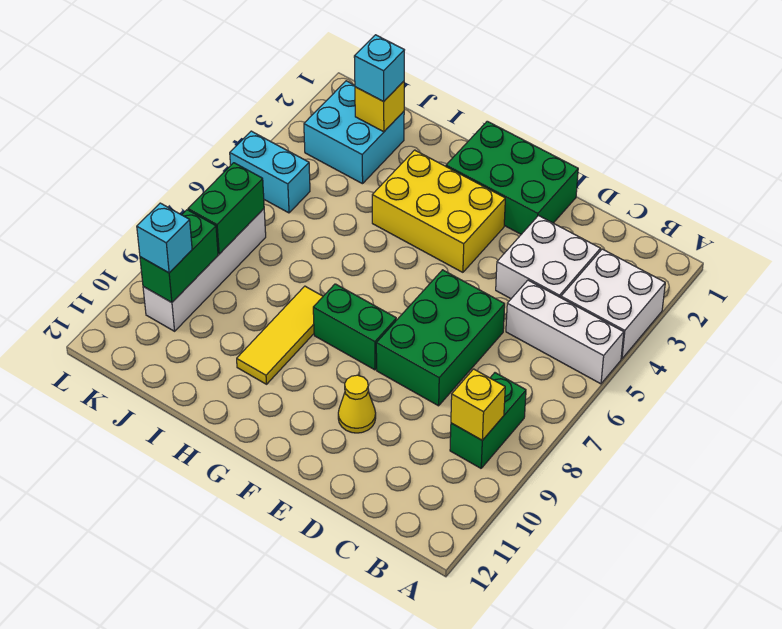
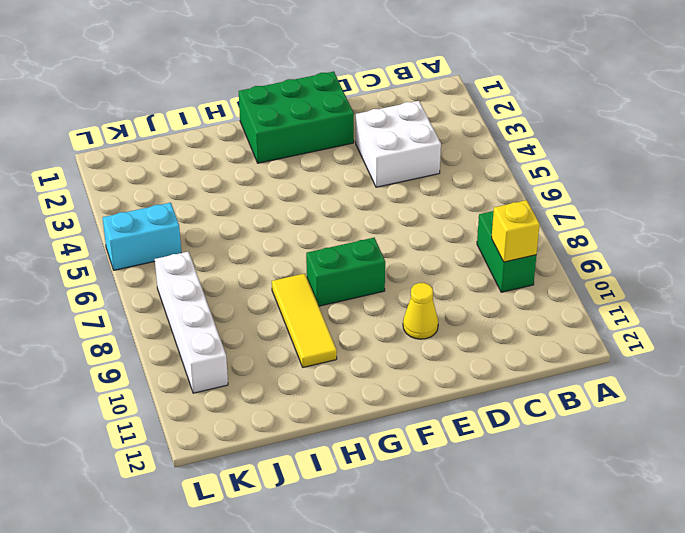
none -> white 2x2 brick [561,249,665,359]
none -> white 1x3 brick [506,280,624,384]
none -> green 2x3 brick [376,270,505,406]

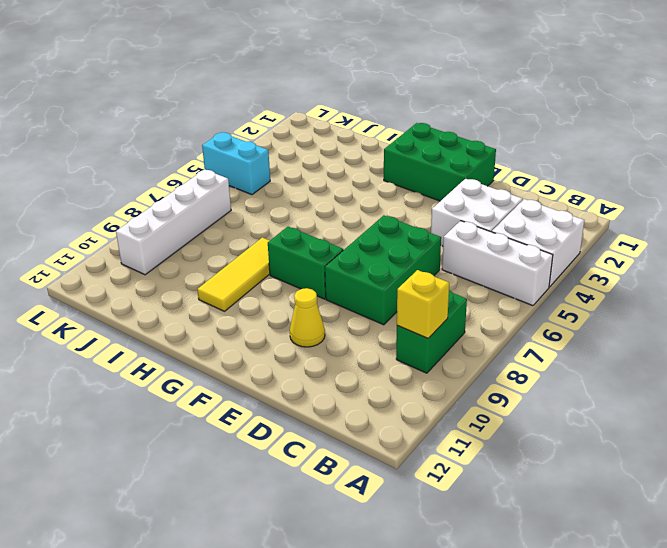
none -> yellow 2x3 brick [372,150,505,272]
none -> cyan 2x2 brick [304,81,404,184]
none -> yellow 1x1 brick [355,81,404,132]

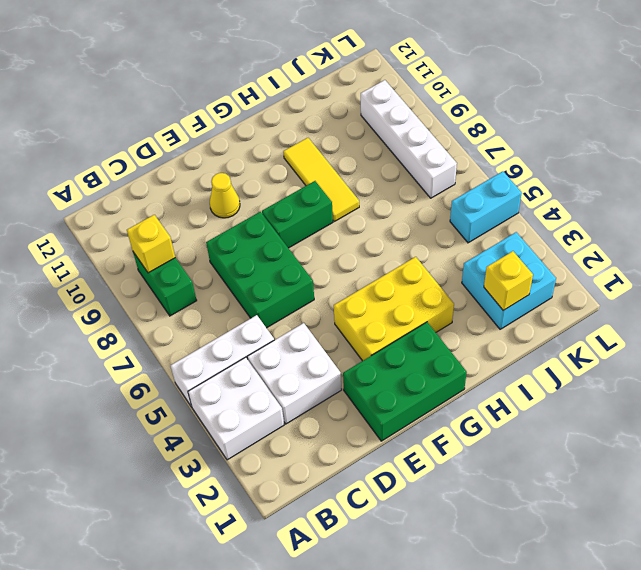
none -> green 1x2 brick [188,163,264,254]
none -> green 1x2 brick [140,210,218,303]
none -> cyan 1x1 brick [354,35,404,101]

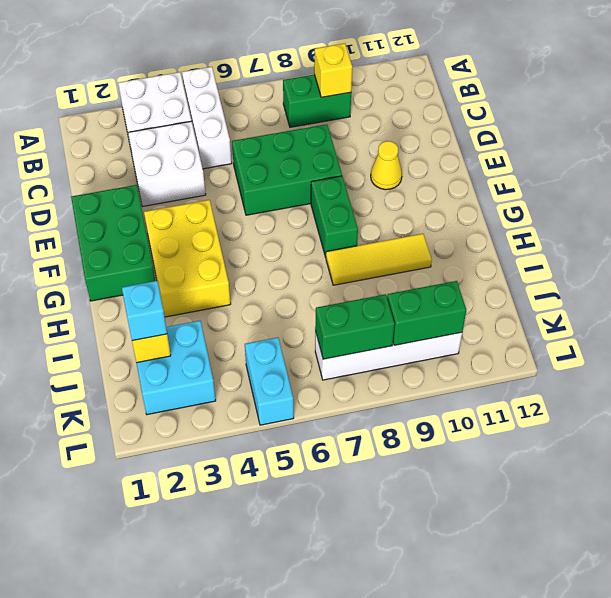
none -> cyan 1x1 brick [137,203,192,273]

